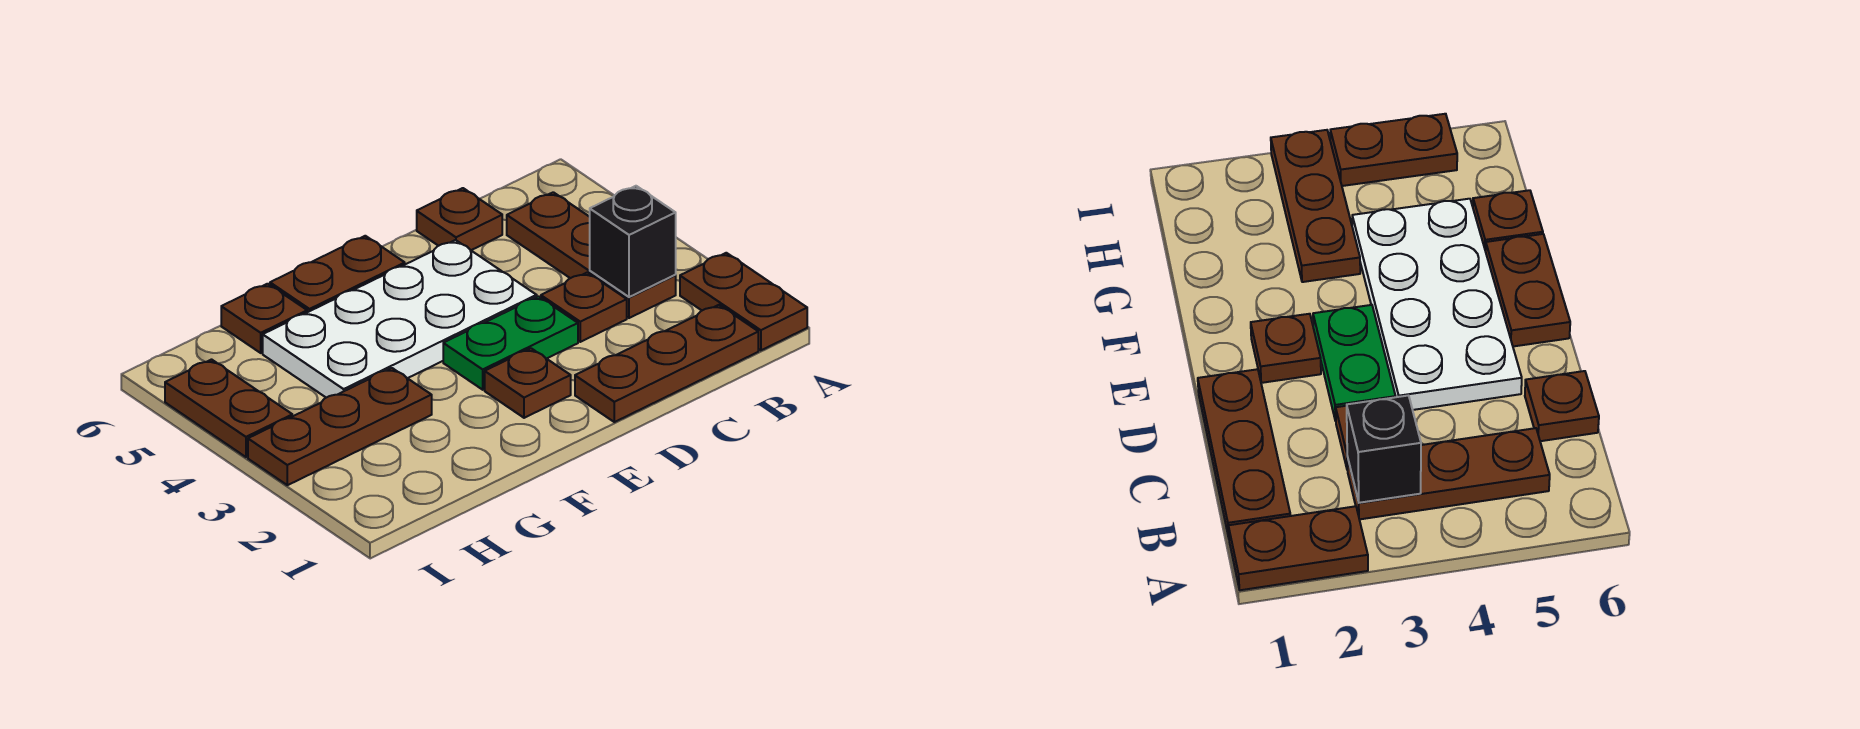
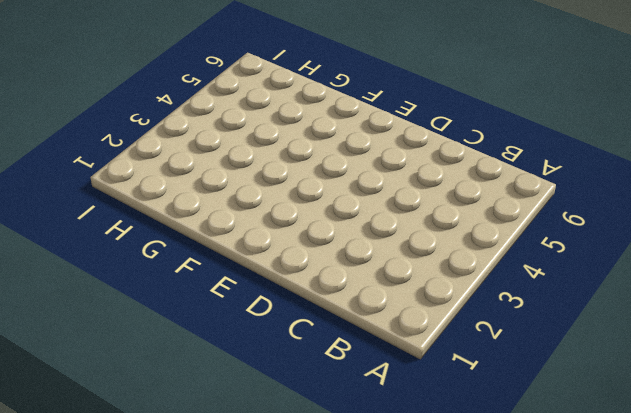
none -> brown 1x2 plate [680,253,807,350]
none -> brown 1x3 plate [575,305,758,422]
none -> brown 1x3 plate [507,192,676,318]

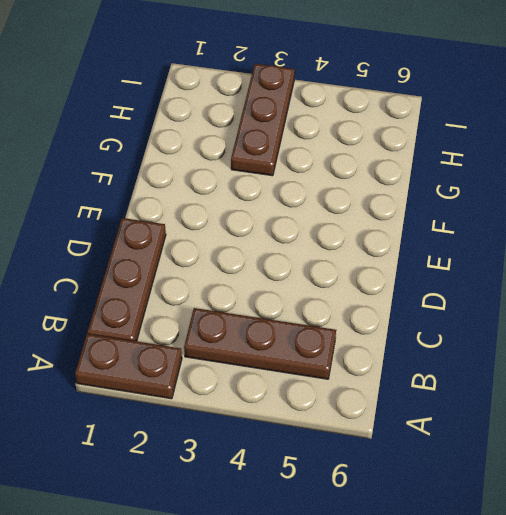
none -> brown 1x1 plate [541,272,627,342]
none -> brown 1x1 plate [417,188,502,250]
none -> green 1x2 plate [443,296,578,390]

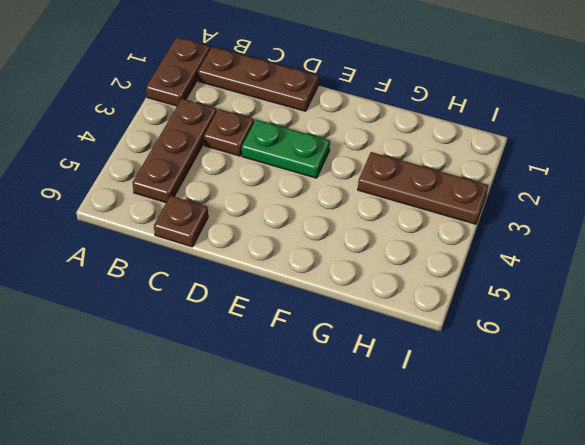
none -> white 2x4 plate [263,240,537,398]
none -> brown 1x1 plate [485,348,571,418]
none -> brown 1x2 plate [270,236,405,312]

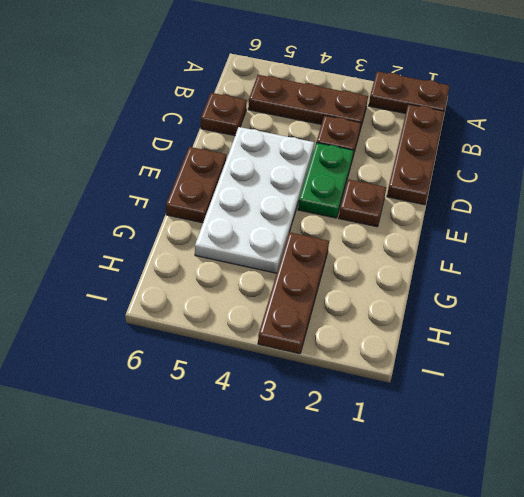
none -> brown 1x1 plate [221,284,307,353]
none -> brown 1x2 plate [165,360,292,457]
none -> black 1x1 brick [590,186,676,297]

